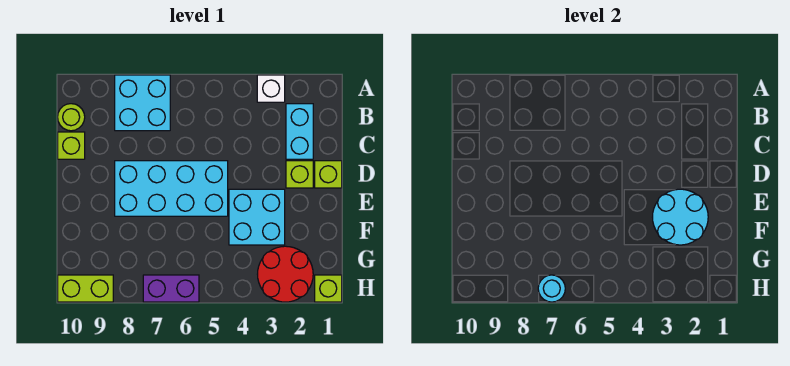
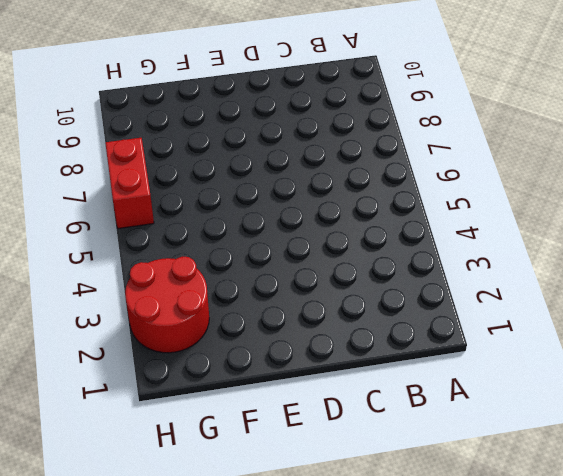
red 1x2 brick [105,138,154,229] -> purple 1x2 brick [143,275,199,302]
none -> white 1x1 brick [257,75,285,102]
none -> cyan 2x2 brick [115,75,170,131]
none -> cyan 1x2 brick [286,104,313,159]

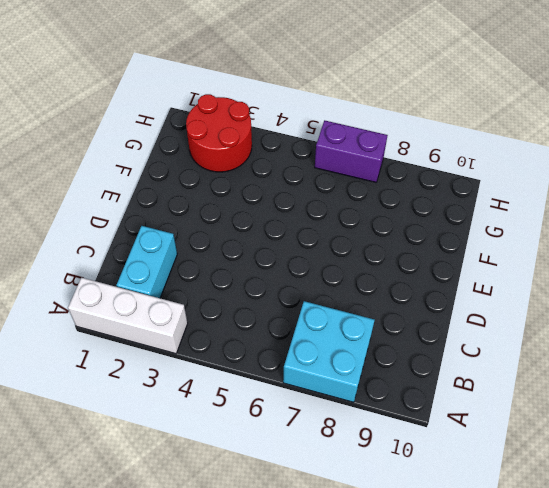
white 1x3 brick [68,278,188,354] -> white 1x1 brick [257,75,285,102]
none -> lime 1x1 round brick [58,104,85,131]
none -> lime 1x1 brick [58,132,85,159]
none -> lime 1x1 brick [315,161,342,188]

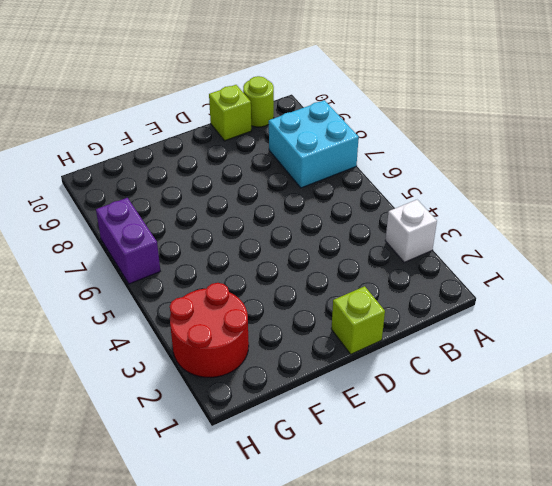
none -> cyan 1x2 brick [286,104,313,159]
none -> lime 1x1 brick [286,161,313,188]
none -> cyan 2x4 brick [115,161,228,216]

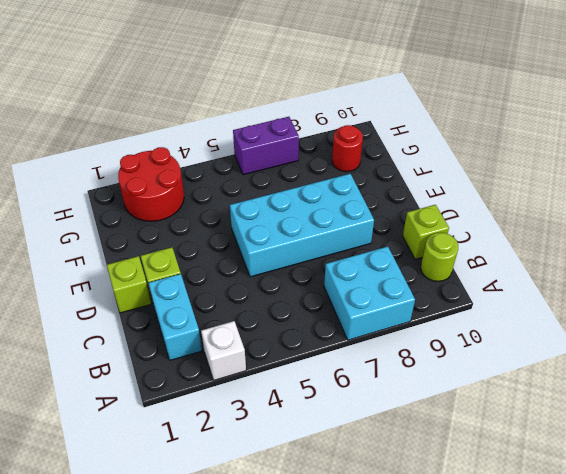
red 1x1 round brick [332,125,363,172] -> none
none -> cyan 2x2 brick [229,189,285,245]
none -> lime 1x1 brick [315,275,342,302]
none -> lime 1x2 brick [58,275,113,302]

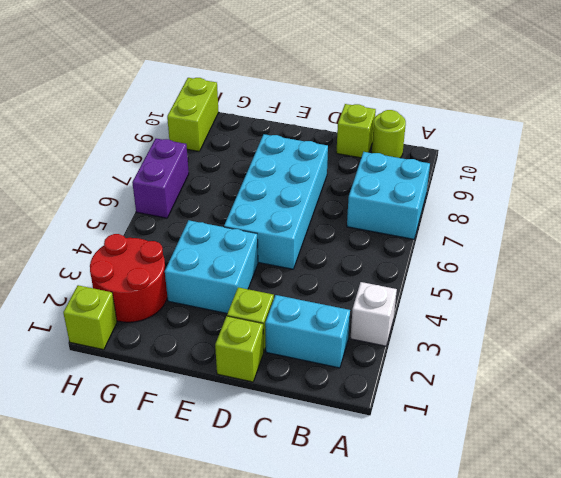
none -> cyan 2x2 round brick [653,189,708,245]
none -> cyan 1x1 round brick [538,275,565,302]

